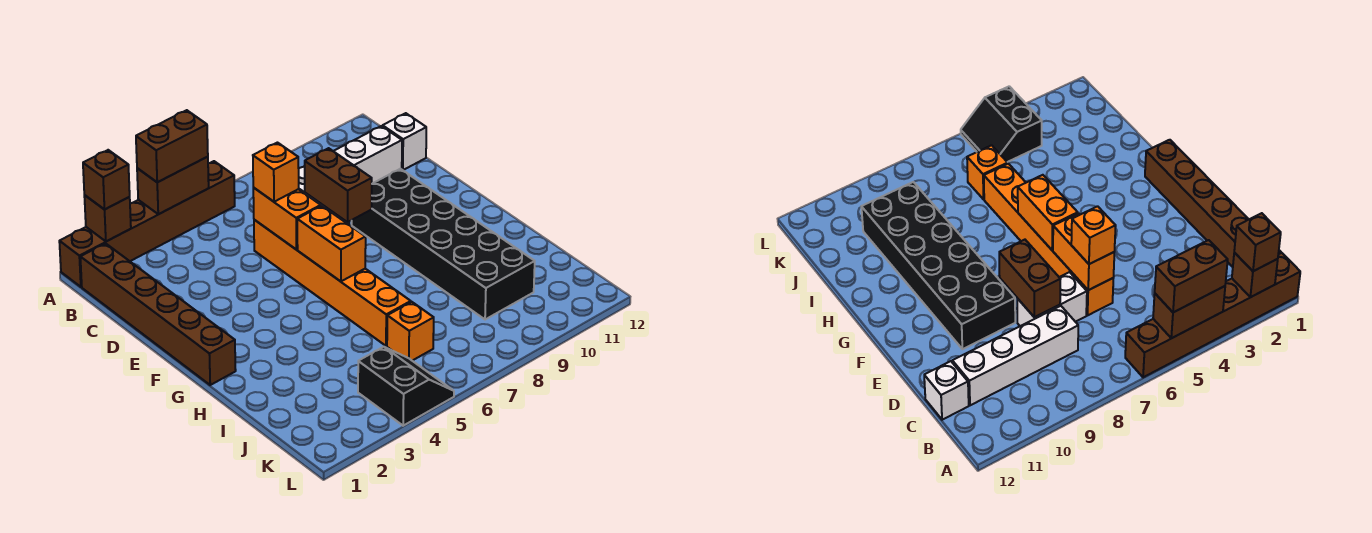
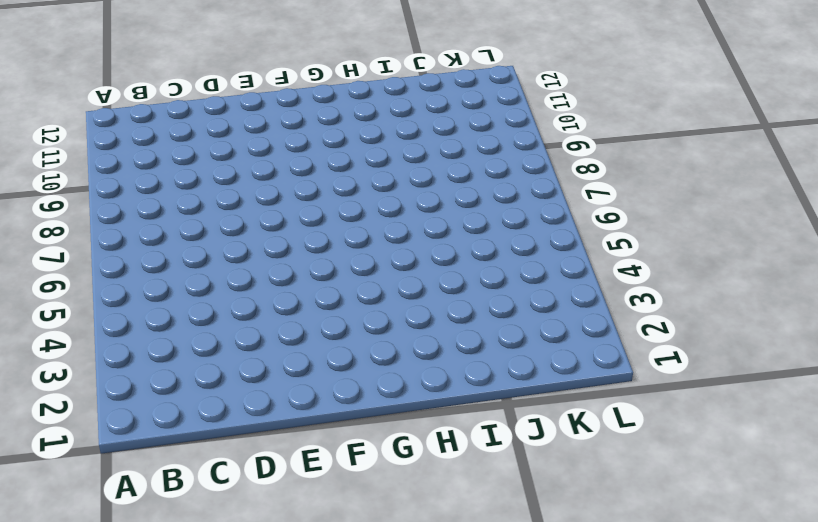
none -> brown 1x6 brick [59,161,235,287]
none -> brown 1x6 brick [80,243,236,385]
none -> white 1x4 brick [299,126,402,193]

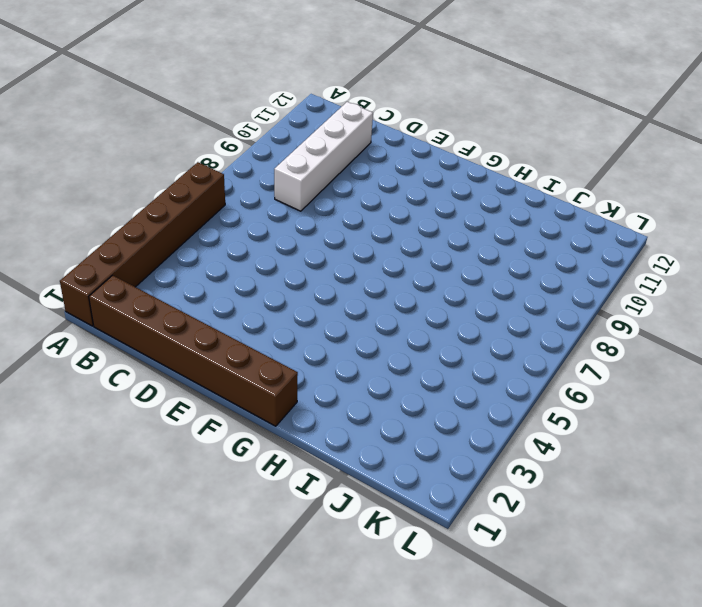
none -> white 1x1 brick [383,113,426,170]
none -> orange 1x6 brick [254,220,411,346]
none -> white 1x2 brick [1017,272,1087,326]

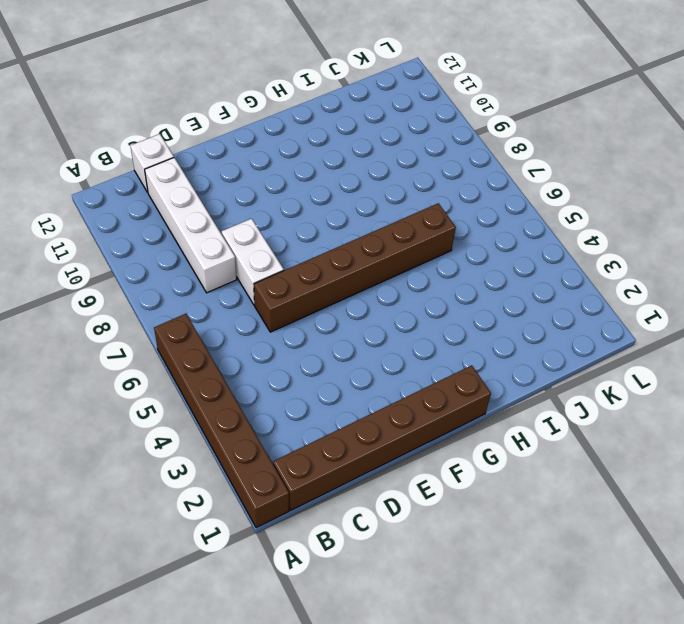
brown 1x6 brick [254,203,456,332] -> orange 1x6 brick [254,220,411,346]
none -> black 2x6 brick [352,169,535,320]
none -> orange 1x1 brick [387,302,434,361]
none -> black 2x2 slope [358,347,454,426]

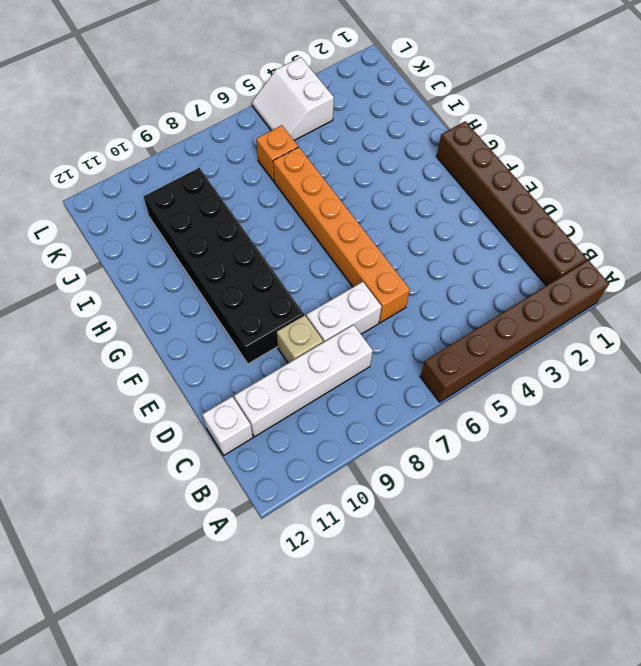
tan 1x1 brick [277,315,323,363] -> none
white 2x2 slope [252,57,334,140] -> black 2x2 slope [358,347,454,426]
none -> brown 1x1 brick [84,195,131,241]
none -> brown 1x2 brick [137,157,209,214]
none -> orange 1x2 brick [253,188,321,250]

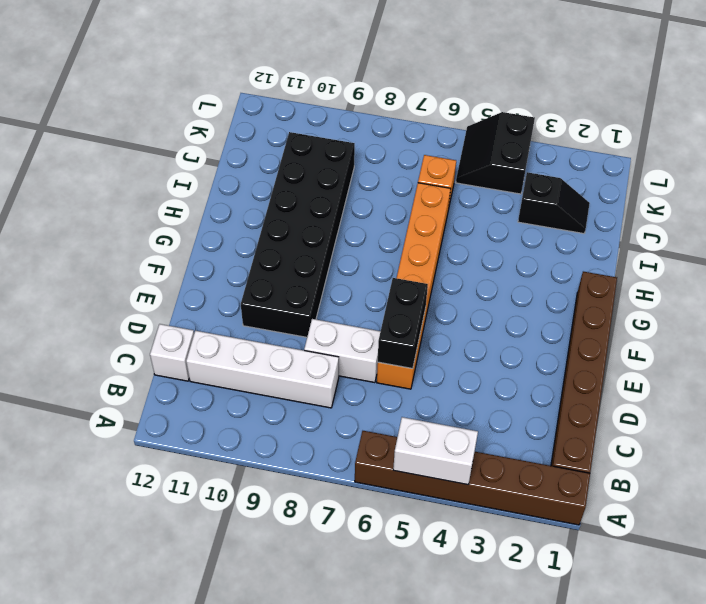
white 1x2 brick [393,417,478,485] -> brown 1x2 brick [137,157,209,214]
black 1x2 brick [378,278,428,369] -> orange 1x2 brick [253,188,321,250]
black 1x2 slope [518,172,590,234] -> none
none -> brown 1x1 brick [84,195,131,241]
none -> brown 1x2 brick [305,148,372,222]
none -> orange 1x2 brick [297,206,366,281]

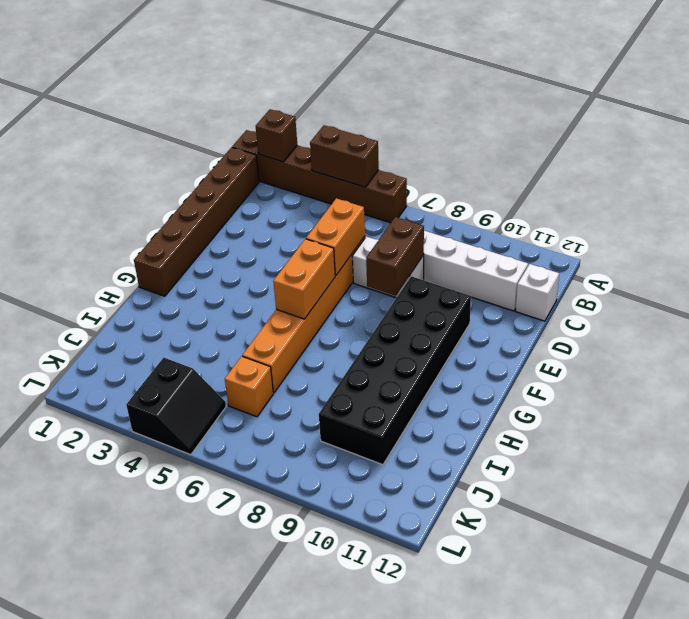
none -> brown 1x1 brick [83,150,130,210]
none -> brown 1x2 brick [136,110,208,182]
none -> orange 1x1 brick [253,143,299,202]

